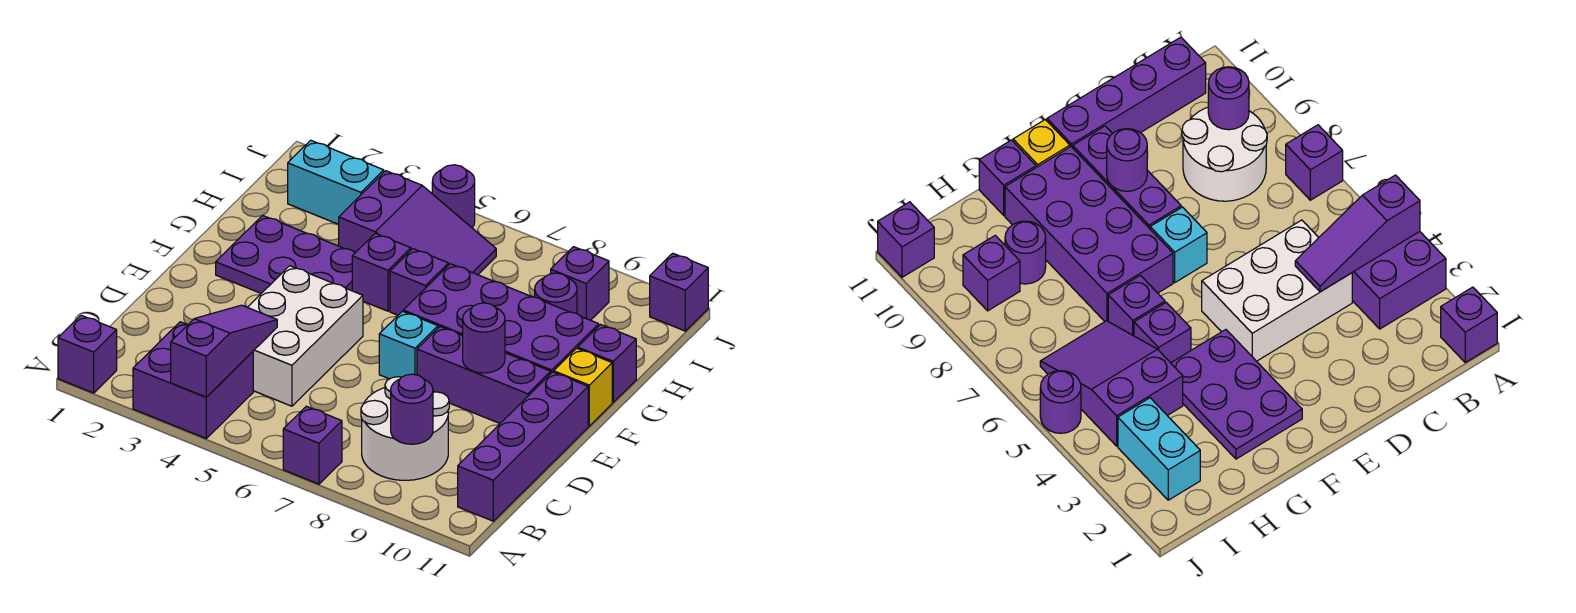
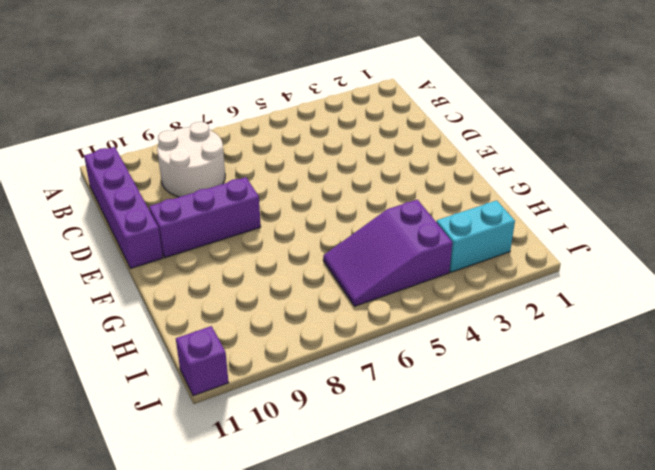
none -> purple 1x1 brick [58,315,117,393]
none -> purple 2x2 brick [133,322,253,438]
none -> purple 1x1 brick [283,406,342,484]

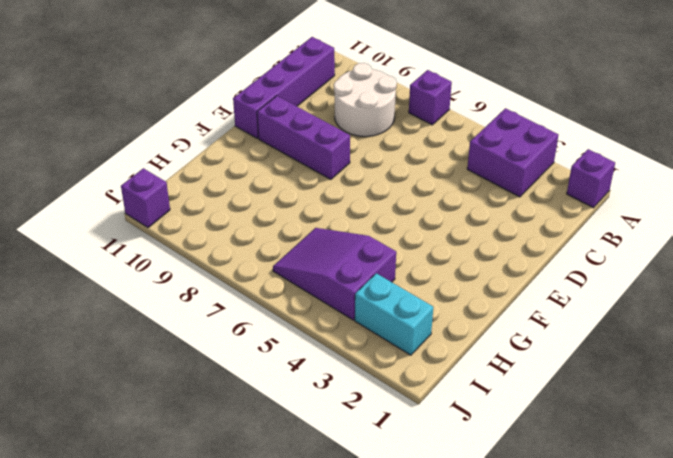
none -> white 2x3 brick [248,266,363,406]
none -> cyan 1x1 brick [379,311,438,379]
none -> purple 2x3 plate [216,215,355,293]

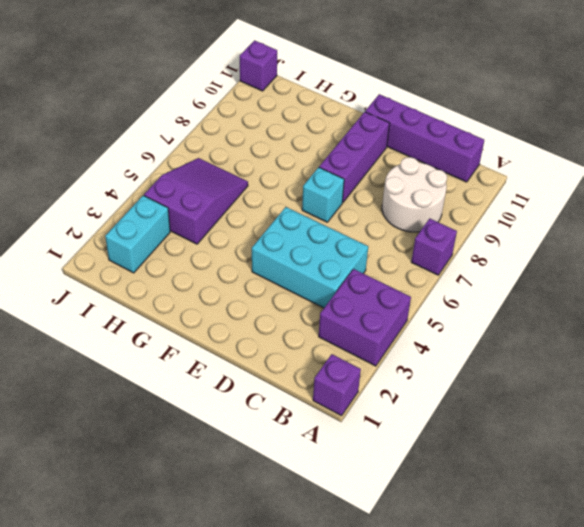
cyan 2x3 brick [252,207,368,308] -> white 2x3 brick [248,266,363,406]
none -> purple 2x3 plate [216,215,355,293]
none -> purple 2x4 brick [403,264,599,373]
none -> yellow 1x1 brick [554,348,612,426]

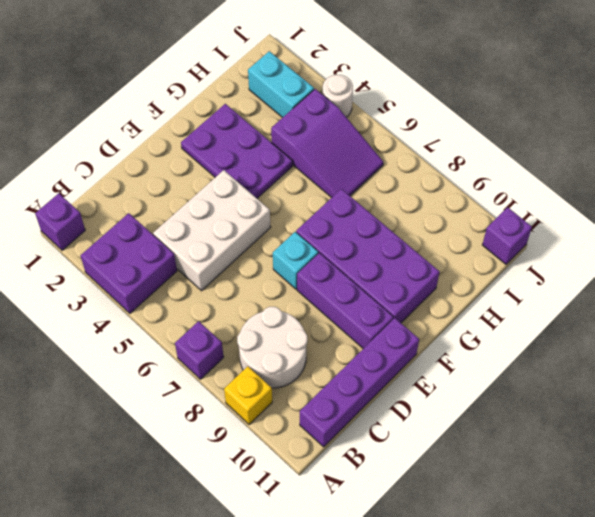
yellow 1x1 brick [224,366,272,425] -> yellow 1x1 brick moved to [554,348,612,426]
white 1x1 round brick [322,75,353,117] -> none
none -> purple 1x1 brick [352,233,411,311]
none -> purple 1x1 brick [390,249,448,315]
none -> purple 1x1 brick [578,325,636,402]

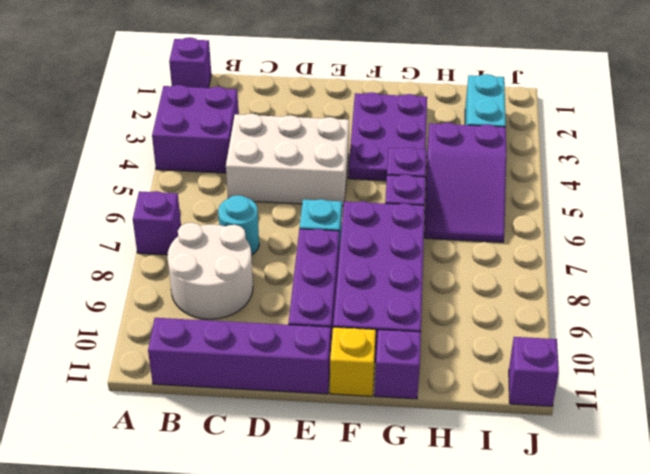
cyan 1x1 round brick [218,195,259,255] -> none
none -> purple 1x1 round brick [535,273,577,313]
none -> purple 1x1 brick [551,247,609,320]
none -> purple 1x1 round brick [432,165,475,227]

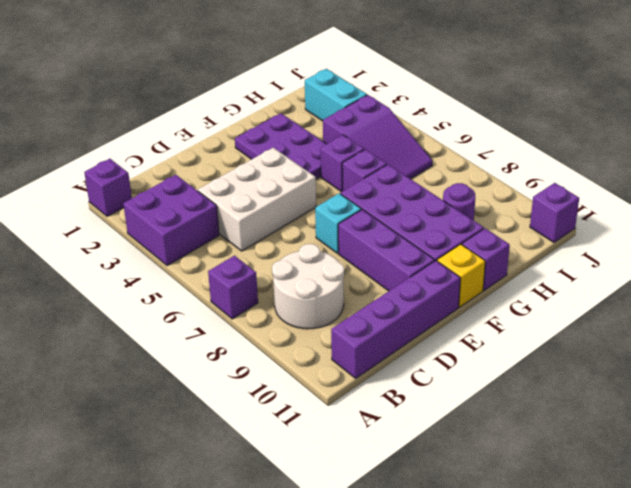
none -> purple 1x1 brick [551,247,609,320]
none -> purple 1x1 round brick [432,165,475,227]
none -> purple 1x3 slope [171,305,277,397]

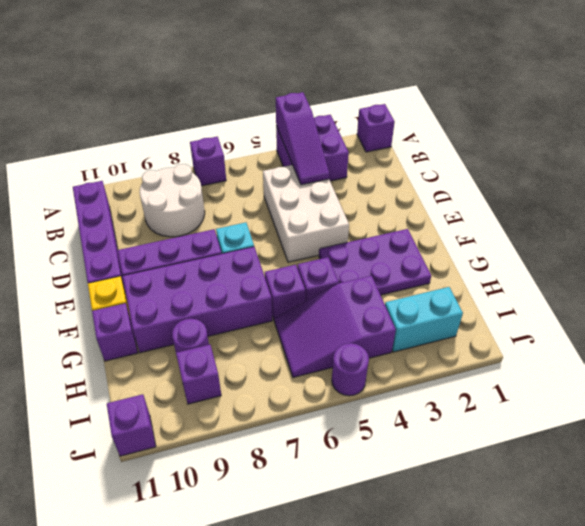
none -> purple 1x1 round brick [391,374,433,444]
none -> purple 1x1 round brick [463,303,505,373]

